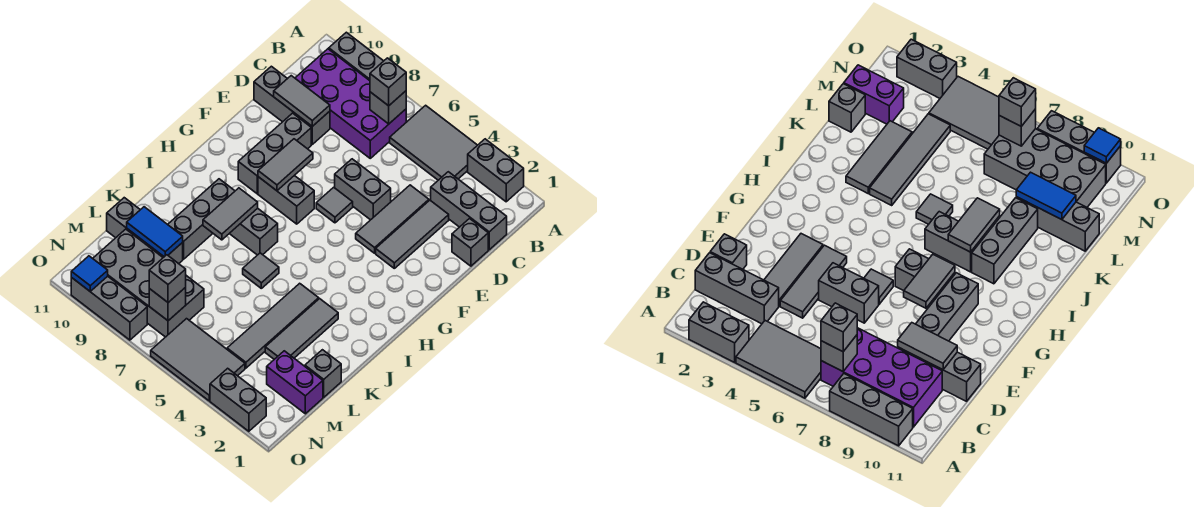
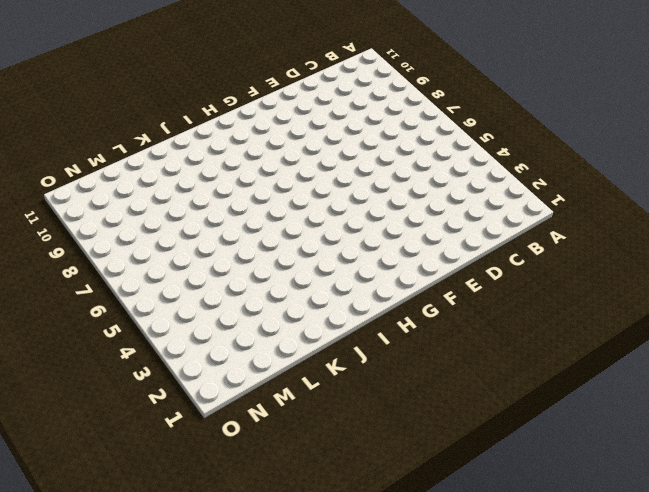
none -> grey 1x2 brick [468,139,524,202]
none -> grey 2x3 tile [390,105,477,180]
none -> grey 1x3 brick [329,32,383,81]
none -> purple 2x4 brick [295,49,406,158]

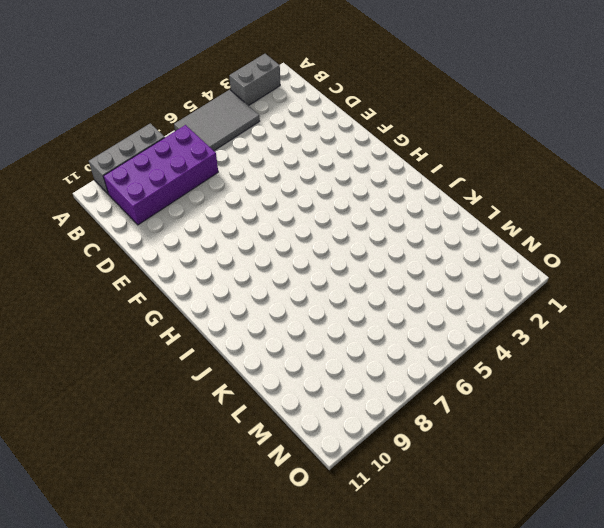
none -> grey 1x3 brick [431,172,507,250]
none -> grey 1x1 brick [452,219,488,266]
none -> grey 1x3 tile [376,200,449,268]
none -> grey 1x3 tile [356,185,429,253]

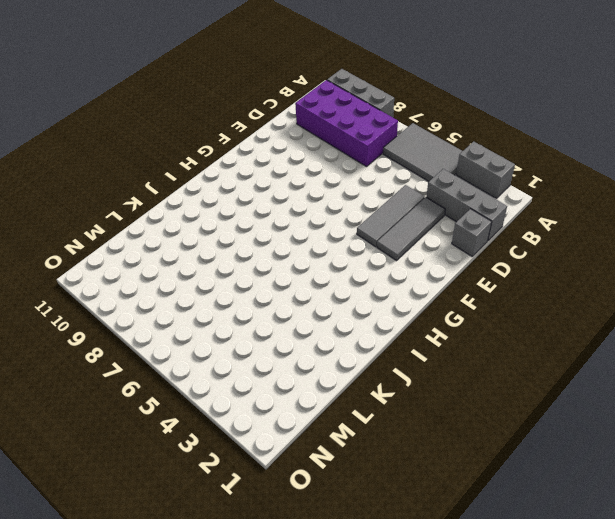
none -> grey 1x3 brick [254,66,330,144]
none -> grey 1x2 brick [335,159,391,220]
none -> grey 1x3 brick [238,113,311,194]
none -> grey 1x1 tile [316,187,353,223]

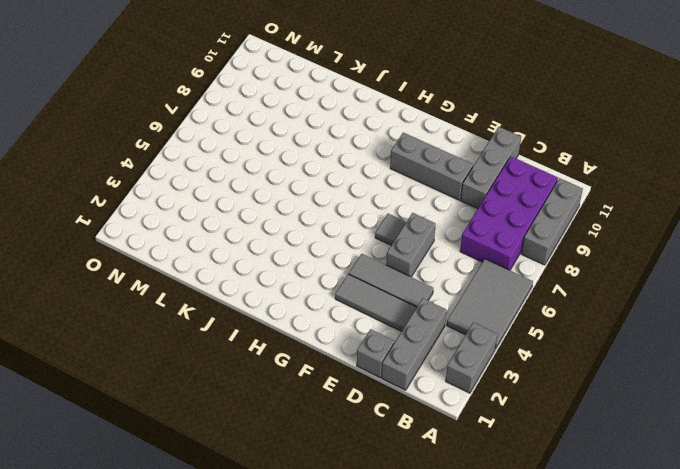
none -> grey 1x2 brick [258,175,314,224]
none -> grey 1x2 brick [229,208,278,255]
none -> grey 1x3 brick [168,179,235,259]
none -> grey 1x3 tile [265,299,338,359]

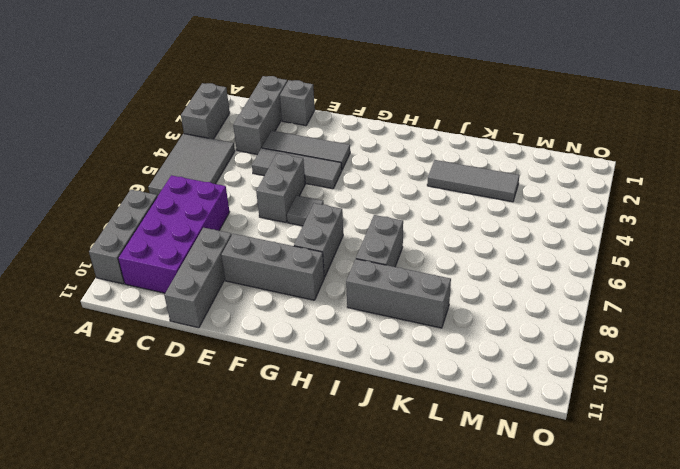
none -> grey 1x4 tile [227,283,319,368]
none -> grey 1x1 tile [243,253,279,288]
none -> grey 1x1 brick [305,350,341,397]
none -> grey 1x3 brick [107,198,183,264]

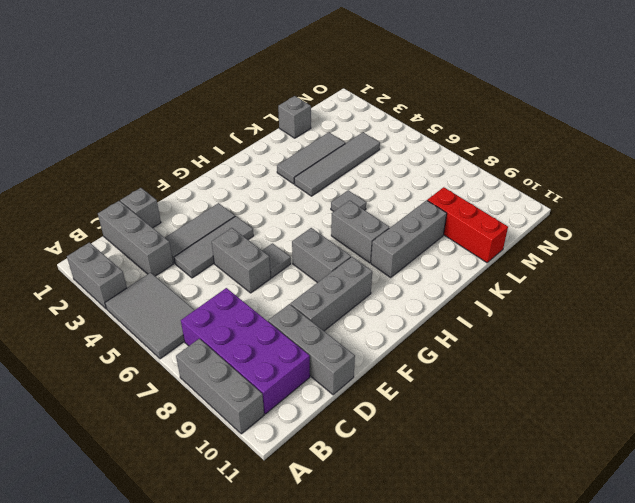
red 1x3 brick [427,187,508,263] -> grey 1x3 brick [107,198,183,264]
none -> purple 1x2 brick [267,351,323,414]
none -> grey 2x4 brick [93,229,204,337]
none -> grey 2x3 tile [151,319,245,401]
none -> grey 1x2 brick [210,368,266,431]

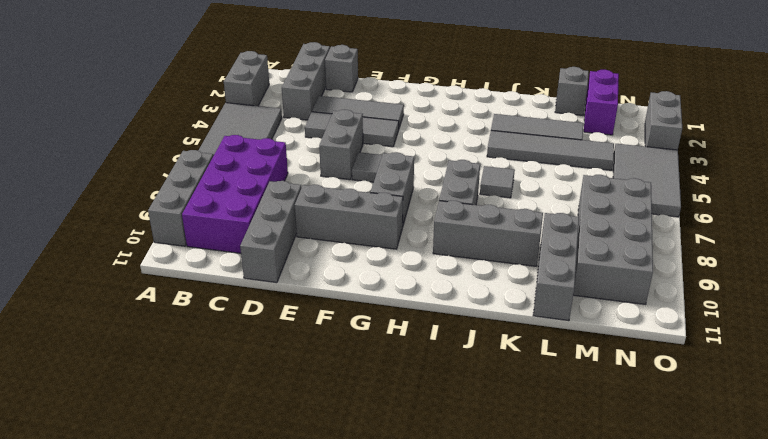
none -> grey 1x3 brick [71,276,147,340]
none -> grey 1x1 brick [370,91,406,124]
none -> grey 1x2 tile [274,76,330,126]
none -> grey 1x2 tile [258,139,313,191]

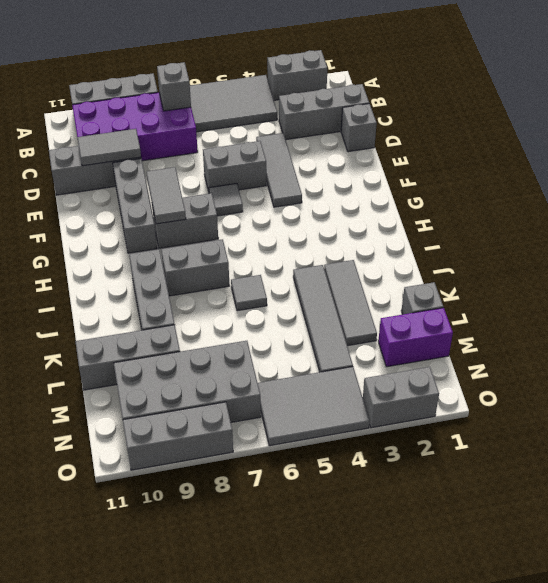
none -> grey 1x3 tile [376,200,449,268]
none -> grey 1x2 tile [203,188,258,240]
none -> blue 1x2 tile [127,207,183,257]
none -> grey 1x1 brick [149,287,186,321]

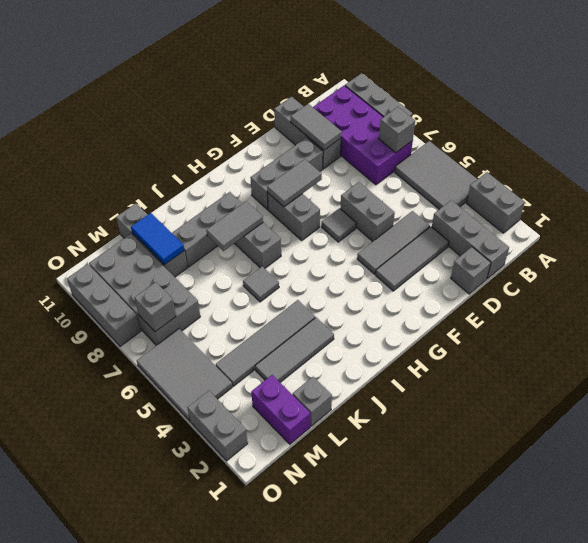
none -> blue 1x1 tile [71,256,108,292]
none -> grey 1x1 brick [370,58,406,106]
none -> grey 1x1 brick [149,255,186,302]

